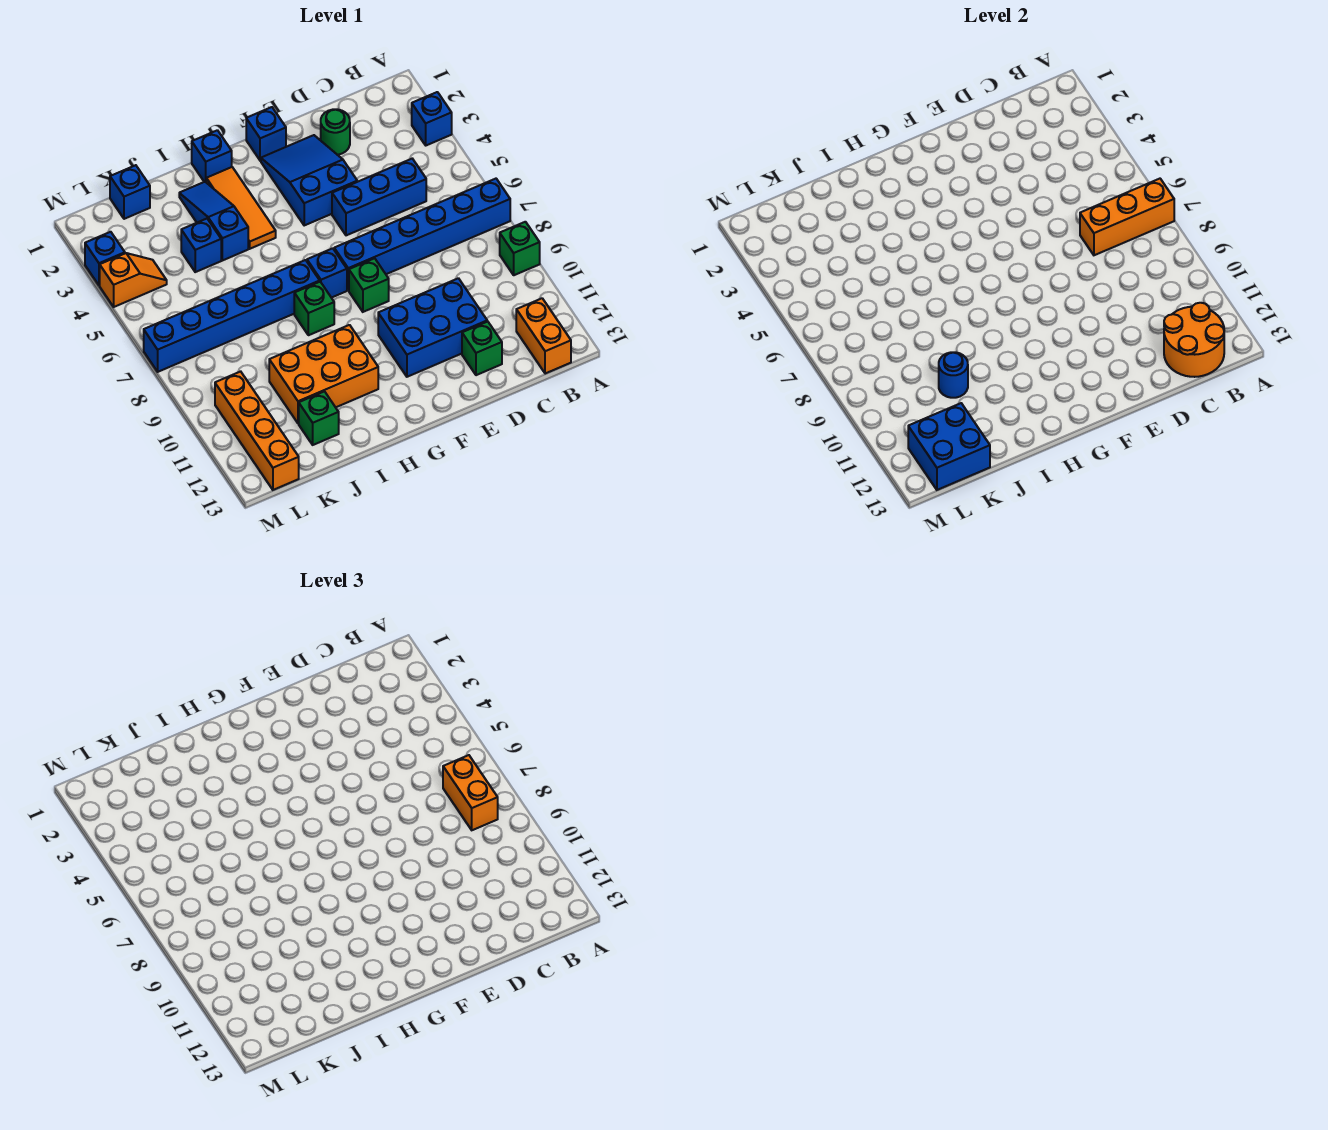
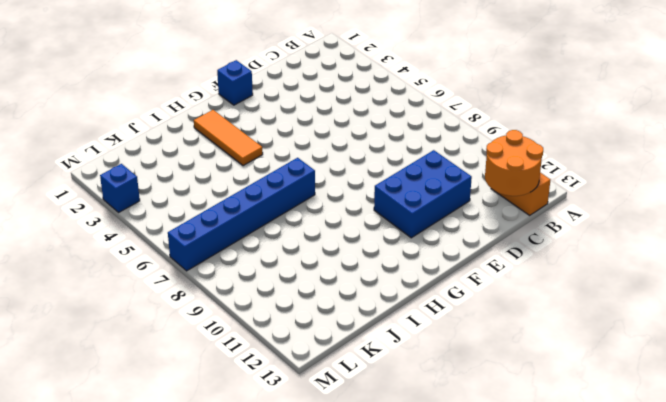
none -> blue 1x1 brick [412,92,452,145]
none -> blue 1x6 brick [334,179,510,290]
none -> green 1x1 brick [500,222,540,275]

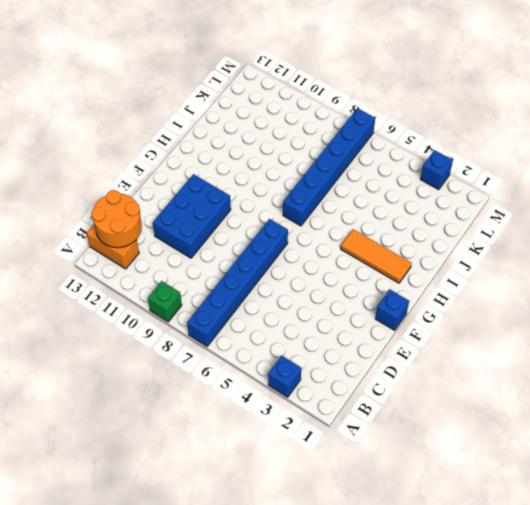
none -> blue 1x3 brick [332,159,426,235]
none -> green 1x1 round brick [321,109,350,155]
none -> green 1x1 brick [462,321,502,375]

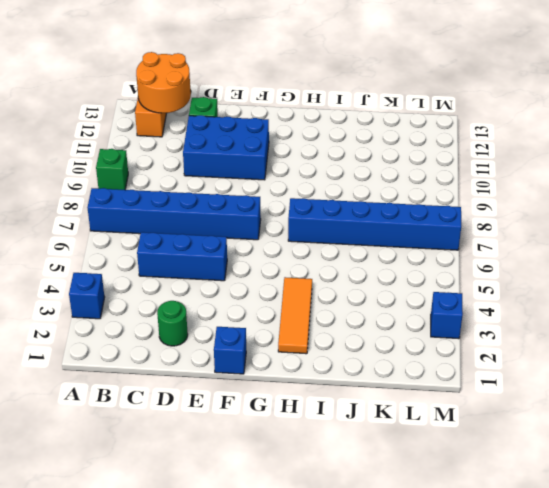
none -> blue 2x3 slope [261,135,357,225]
none -> green 1x1 brick [349,258,389,312]
none -> blue 1x1 brick [307,248,347,298]

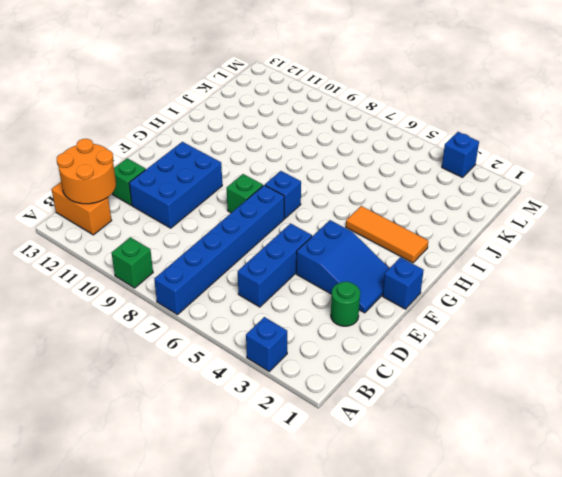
none -> blue 1x1 brick [192,130,232,182]
none -> blue 1x6 brick [144,260,320,372]
none -> green 1x1 brick [294,282,334,335]

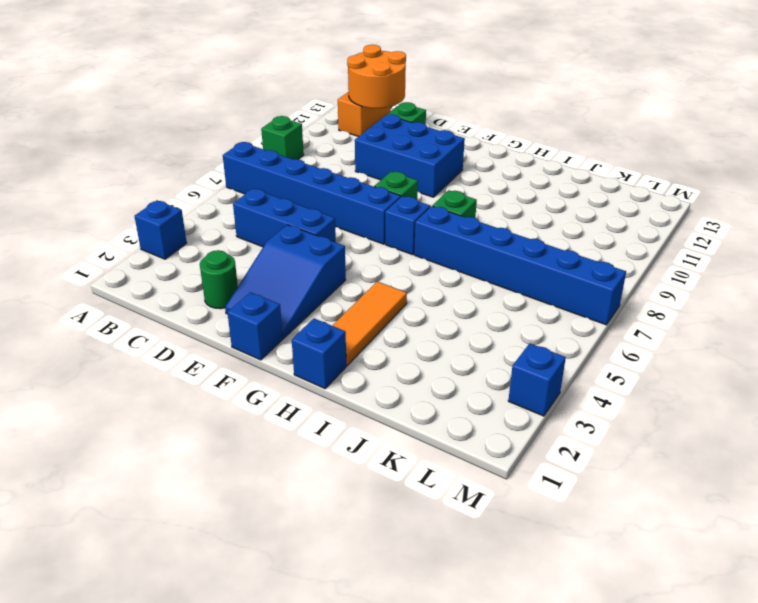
none -> orange 2x3 brick [269,325,378,423]
none -> blue 1x3 slope [179,182,248,261]
none -> blue 1x1 brick [181,219,221,272]

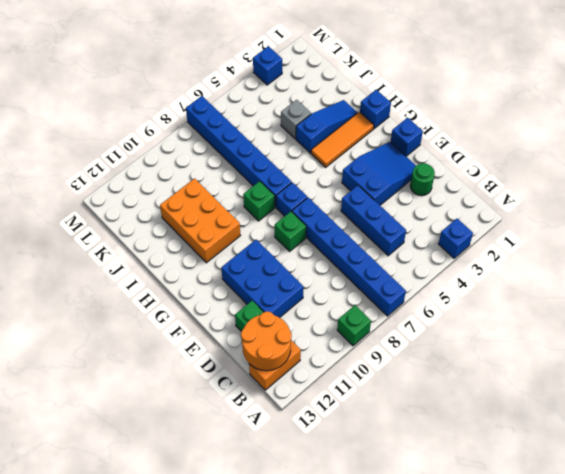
grey 1x1 brick [281,100,311,139] -> blue 1x1 brick [181,219,221,272]
none -> green 1x1 brick [299,391,339,445]
none -> blue 1x1 brick [110,165,150,219]
none -> orange 1x2 slope [100,253,167,307]

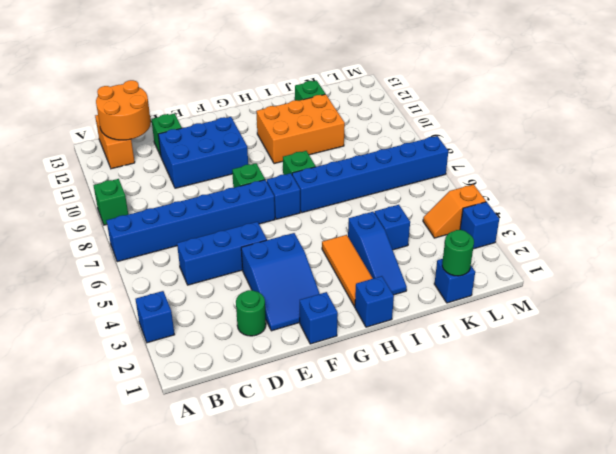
green 1x1 round brick [442,230,474,276] -> none
none -> orange 1x4 brick [215,371,299,490]
none -> orange 1x3 brick [1080,179,1174,255]
none -> blue 1x1 round brick [939,352,968,398]

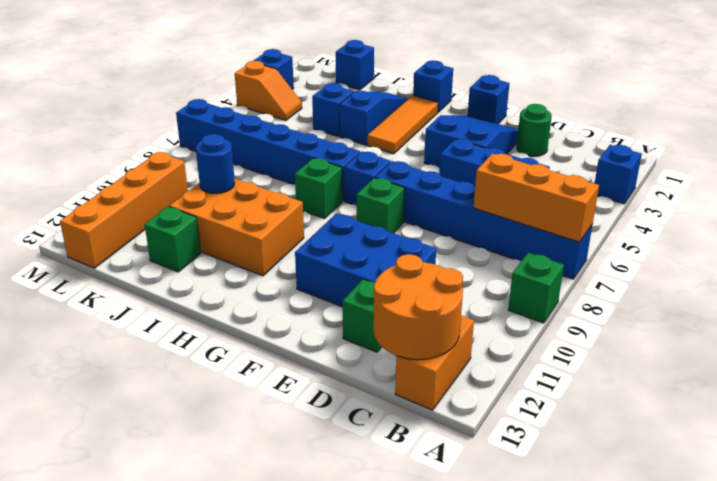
none -> blue 2x2 brick [908,403,990,490]
none -> orange 1x2 brick [443,755,498,830]

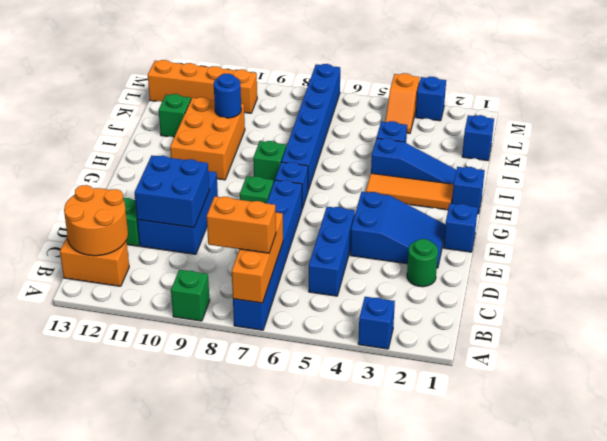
blue 2x2 brick [135,155,209,227] -> blue 2x2 brick moved to [908,403,990,490]

